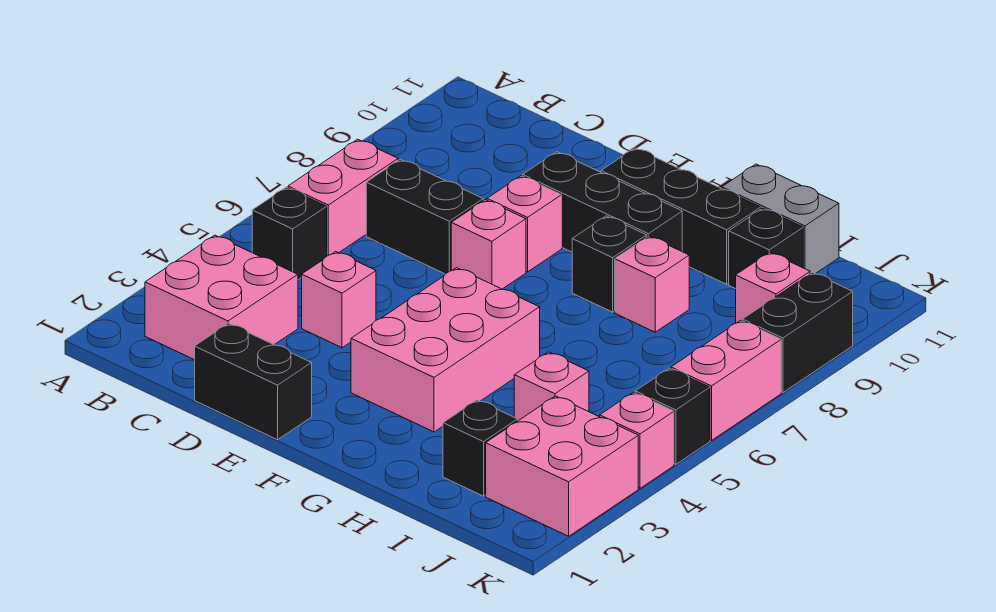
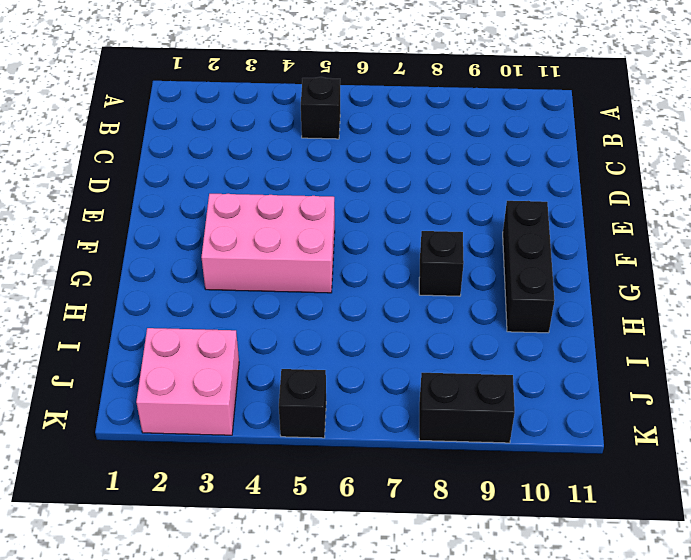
none -> pink 2x2 brick [145,235,298,360]
none -> pink 1x2 brick [288,139,398,256]
none -> black 1x2 brick [366,160,483,274]

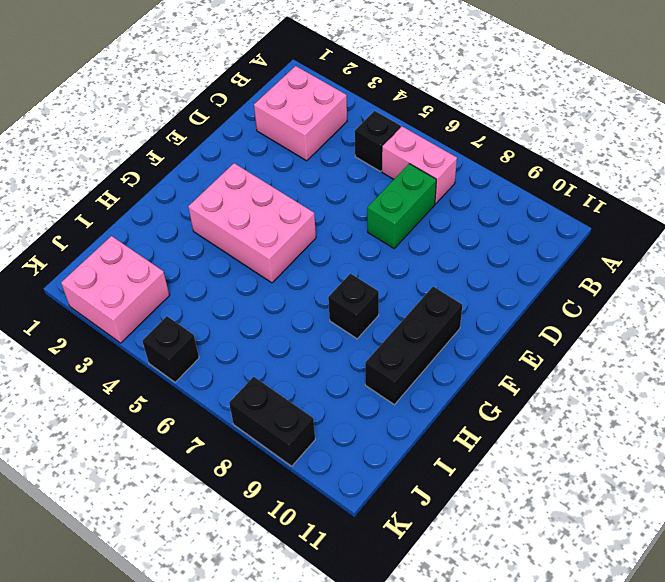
green 1x2 brick [367,164,436,248] -> black 1x2 brick [366,160,483,274]
none -> black 1x2 brick [195,323,312,440]
none -> pink 1x1 brick [302,251,376,348]
none -> pink 1x1 brick [451,200,526,289]

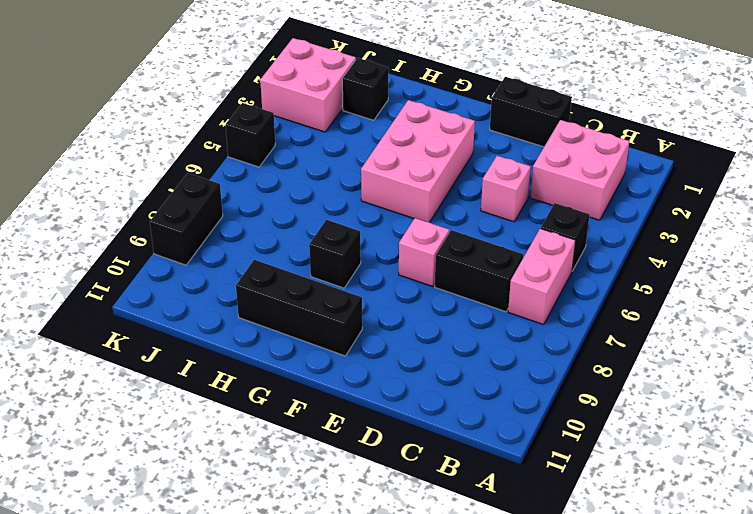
none -> pink 1x1 brick [487,176,562,272]
none -> black 1x3 brick [523,152,682,252]
none -> pink 1x1 brick [615,236,689,332]

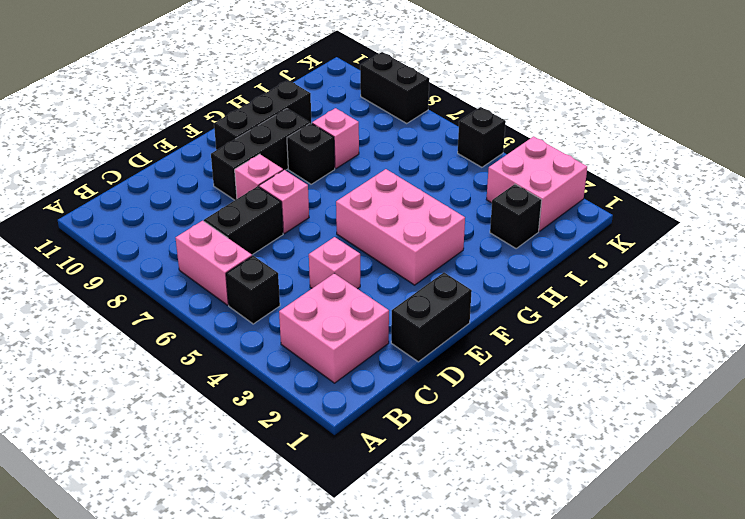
none -> grey 1x2 brick [722,164,839,274]
none -> pink 1x1 brick [514,352,589,421]
none -> black 1x1 brick [729,208,803,289]

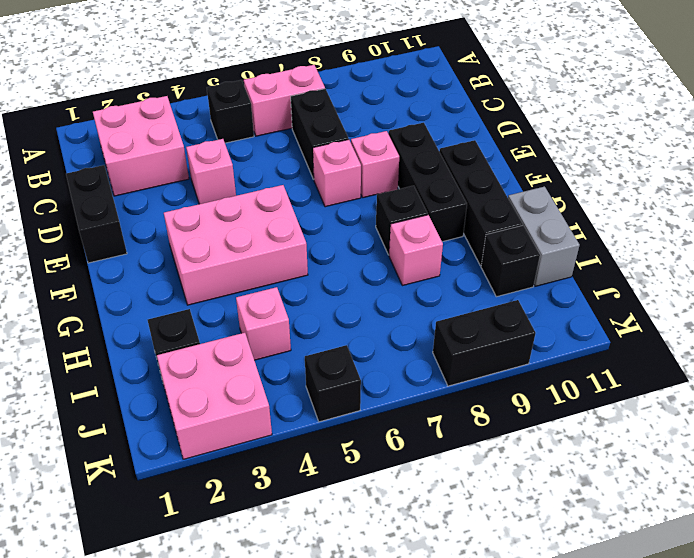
none -> pink 1x1 brick [736,252,810,323]
none -> pink 1x1 brick [600,392,674,488]
none -> pink 1x2 brick [671,320,781,440]

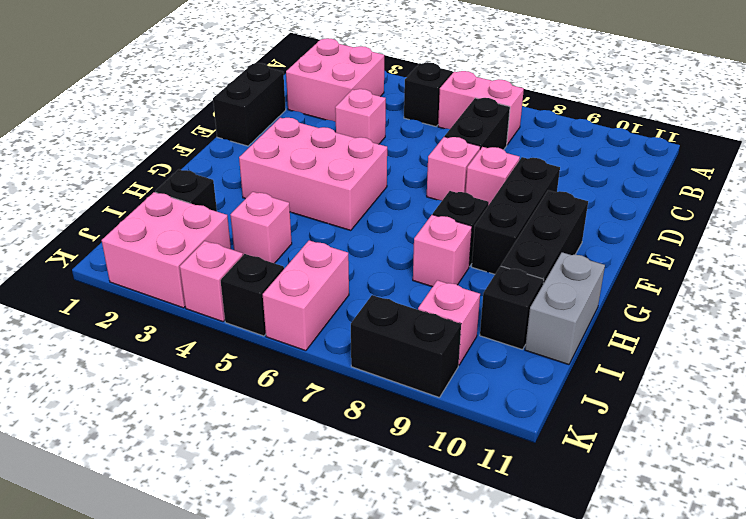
pink 1x2 brick [263,240,349,351] -> pink 1x2 brick turned to [671,320,781,440]

